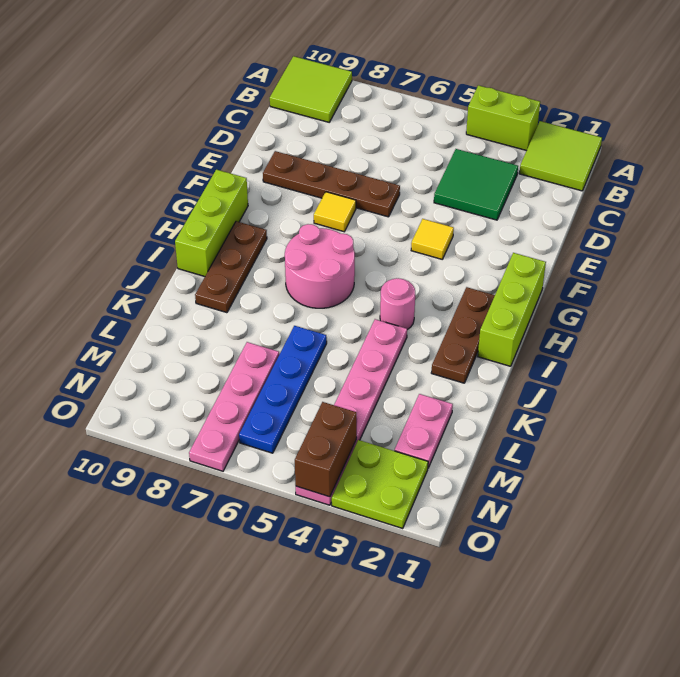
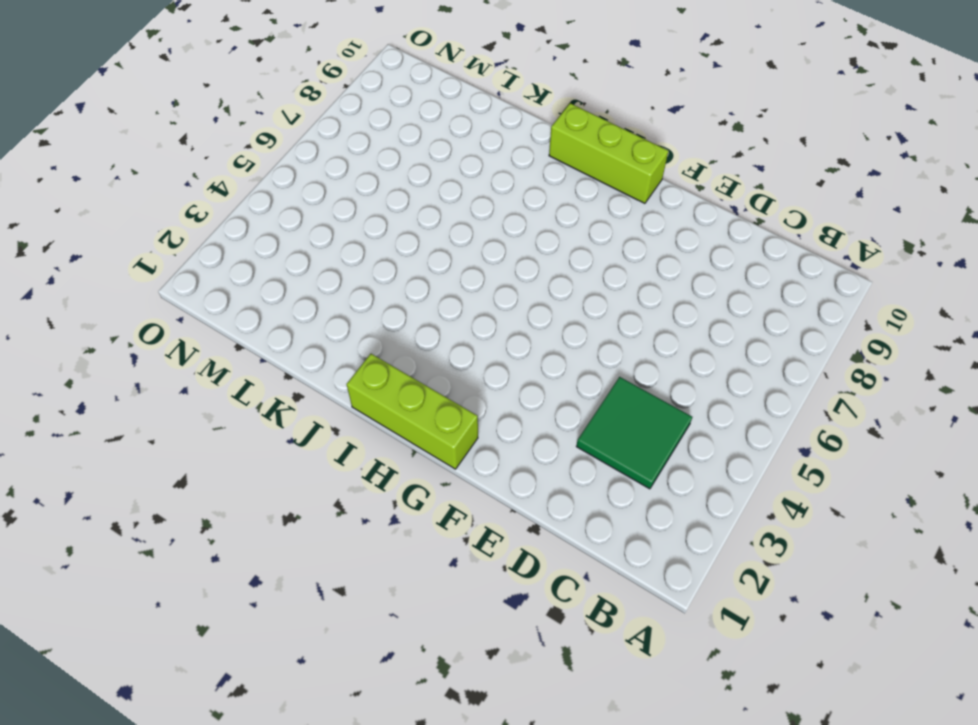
none -> lime 2x2 tile [519,121,602,191]
none -> lime 1x2 brick [466,85,540,151]
none -> lime 2x2 tile [270,56,352,122]

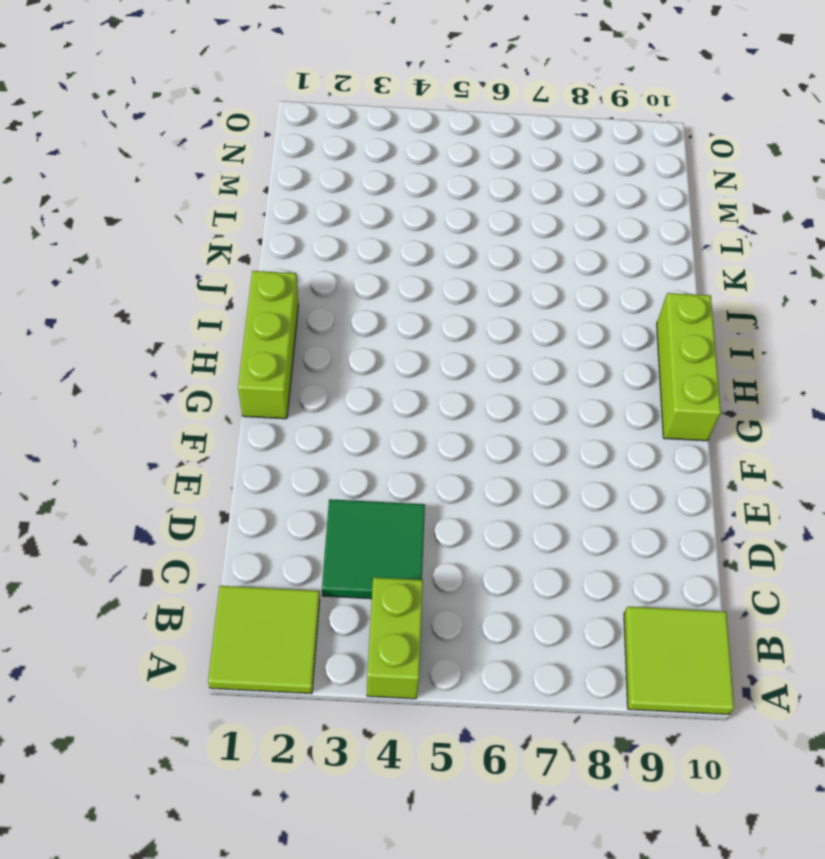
lime 1x2 brick [367,577,423,699] -> lime 1x2 brick turned to [466,85,540,151]
none -> brown 1x4 plate [263,151,400,217]
none -> yellow 1x1 tile [411,219,454,259]
none -> yellow 1x1 tile [314,192,356,232]

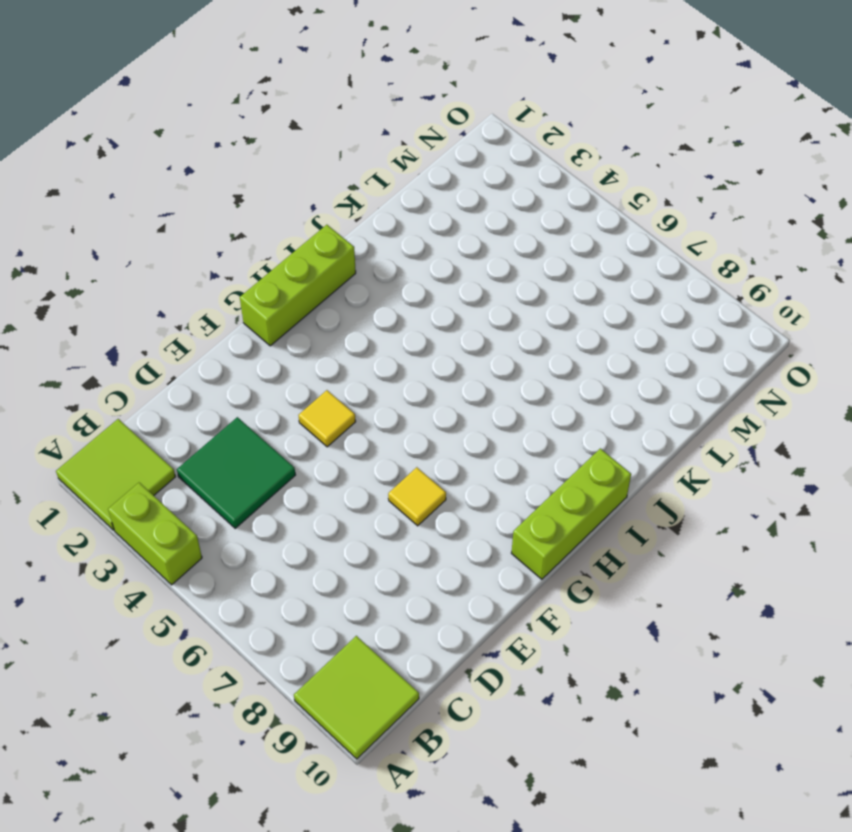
none -> brown 1x4 plate [263,151,400,217]
none -> brown 1x3 plate [431,287,495,383]
none -> pink 2x2 round brick [285,224,355,308]

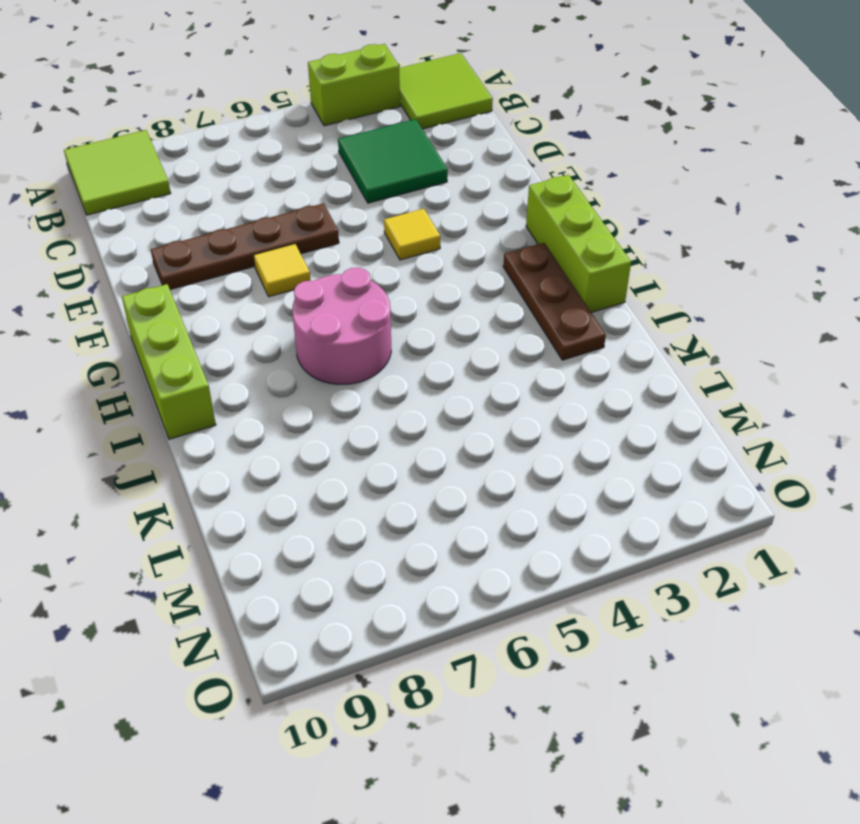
none -> brown 1x3 plate [195,221,267,313]
none -> pink 1x1 round brick [380,278,415,330]
none -> pink 1x6 plate [296,319,407,505]

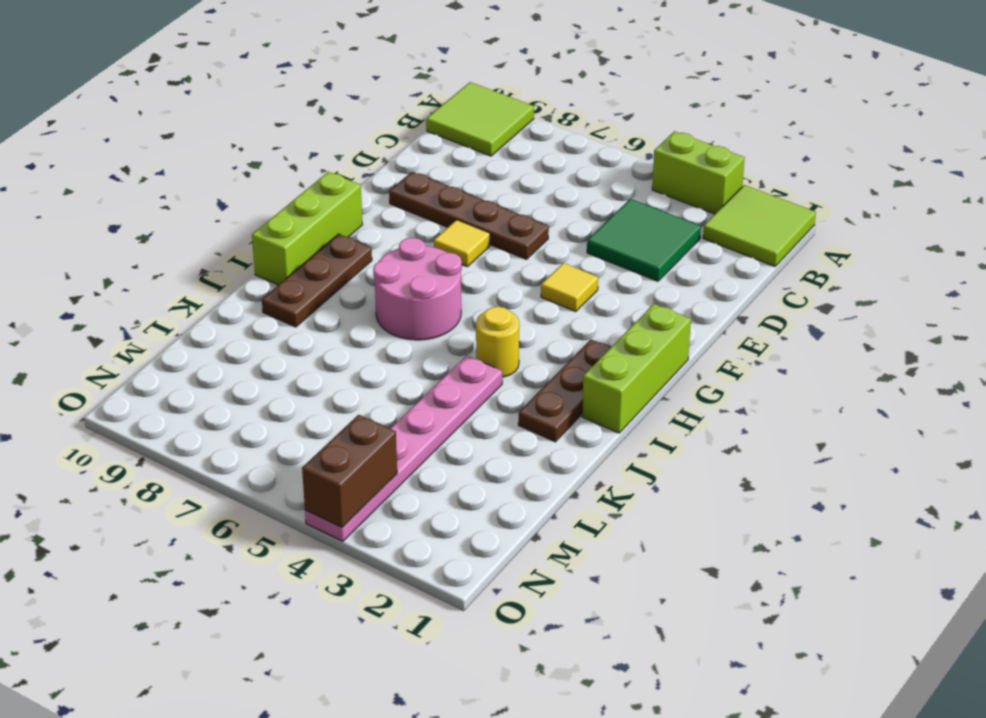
yellow 1x1 round brick [476,307,519,377] -> pink 1x1 round brick [380,278,415,330]
none -> blue 1x4 plate [239,326,327,453]
none -> pink 1x2 plate [395,394,453,468]
none -> pink 1x4 plate [189,342,279,471]

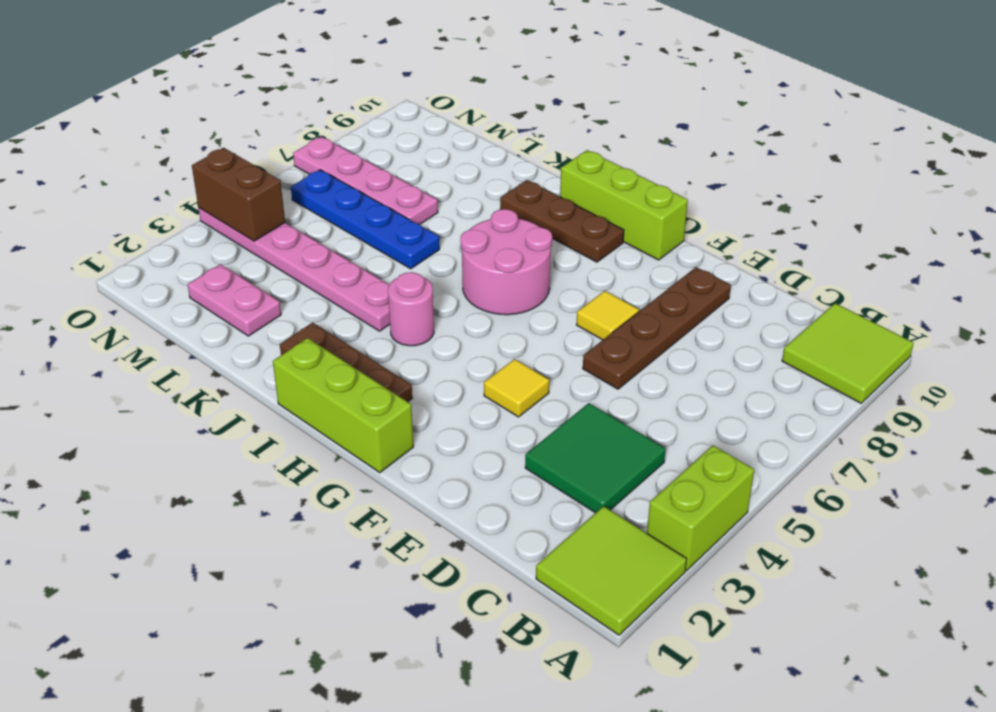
none -> lime 2x2 plate [332,440,428,528]

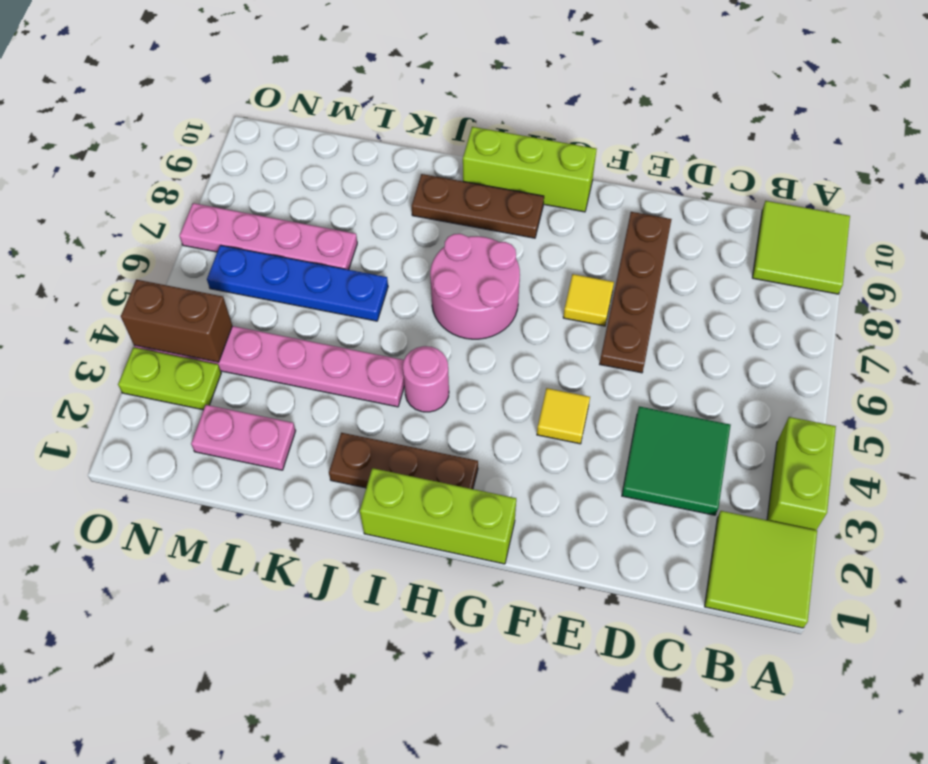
lime 1x2 plate [118,347,221,410] -> lime 2x2 plate [332,440,428,528]

